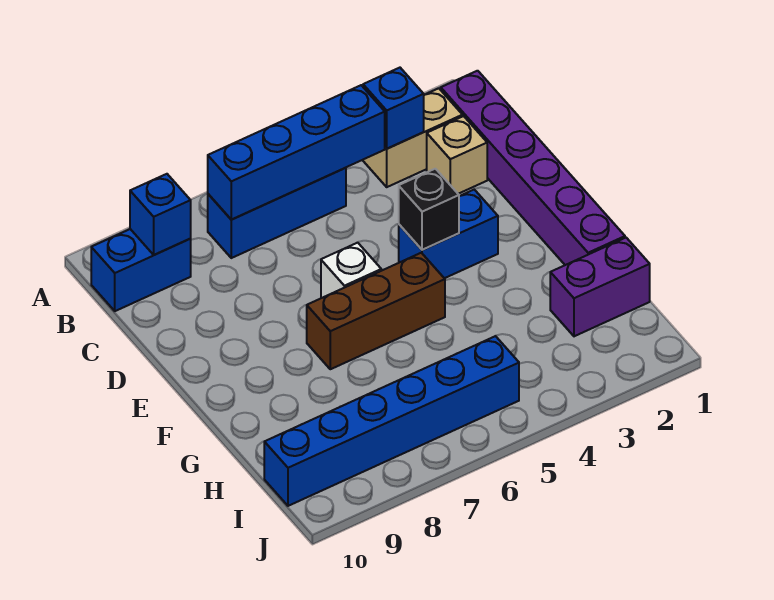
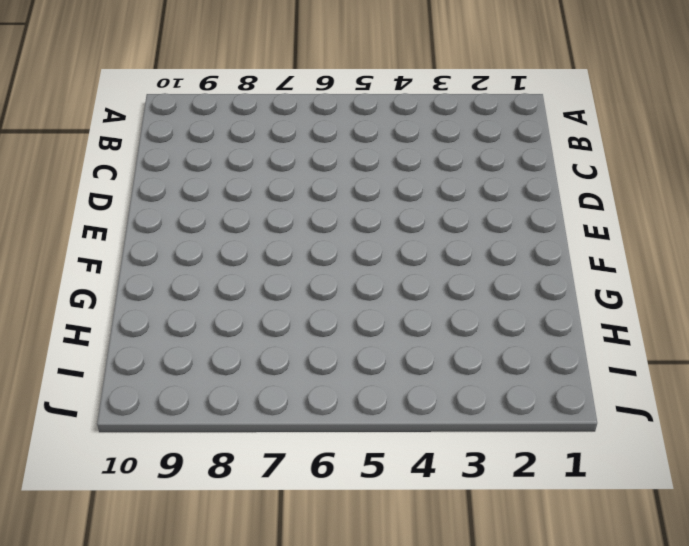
none -> purple 1x6 brick [441,71,625,265]
none -> tan 1x2 brick [363,88,463,187]
none -> blue 1x3 brick [208,168,346,258]

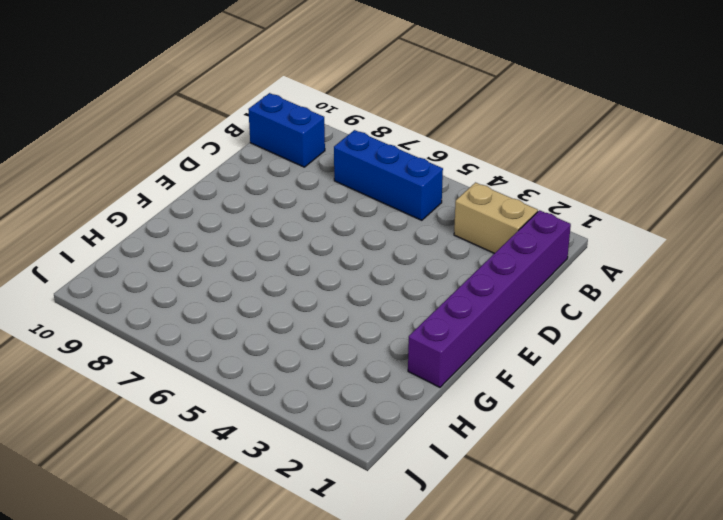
none -> tan 1x1 brick [427,116,487,194]
none -> blue 1x2 brick [399,190,498,278]
none -> white 1x1 brick [321,243,381,298]

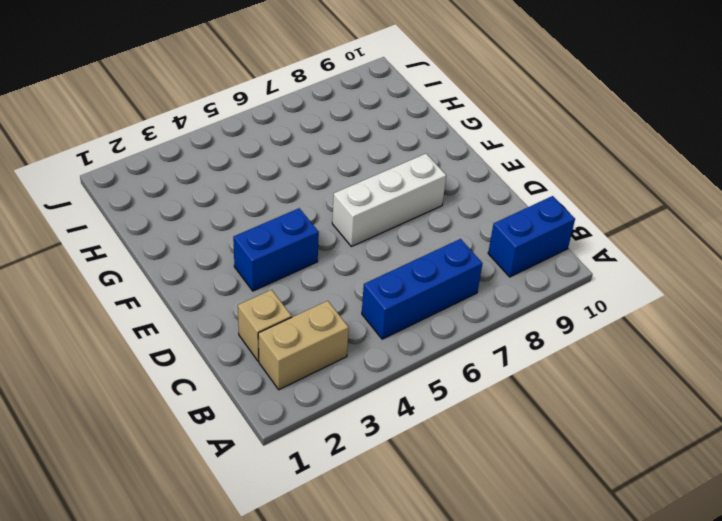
white 1x3 brick [332,154,446,247] -> white 1x1 brick [321,243,381,298]
none -> purple 1x6 brick [441,71,625,265]
none -> brown 1x3 brick [307,253,445,369]
none -> purple 1x2 brick [550,238,650,336]

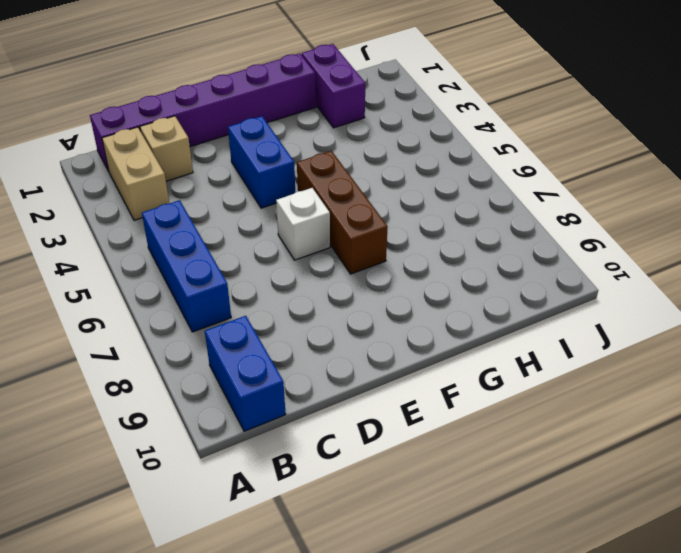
none -> blue 1x6 brick [264,336,519,506]
none -> blue 1x1 brick [363,68,424,149]
none -> blue 1x4 brick [208,85,385,219]

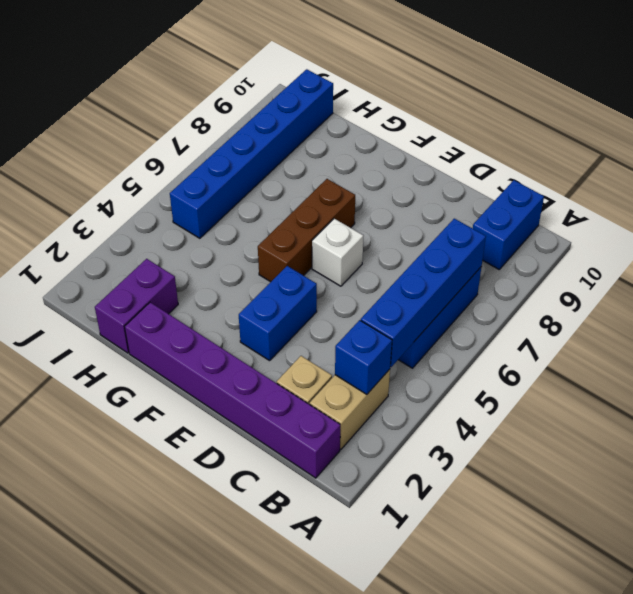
none -> blue 1x1 brick [130,174,191,255]
none -> black 1x1 brick [399,169,459,250]

